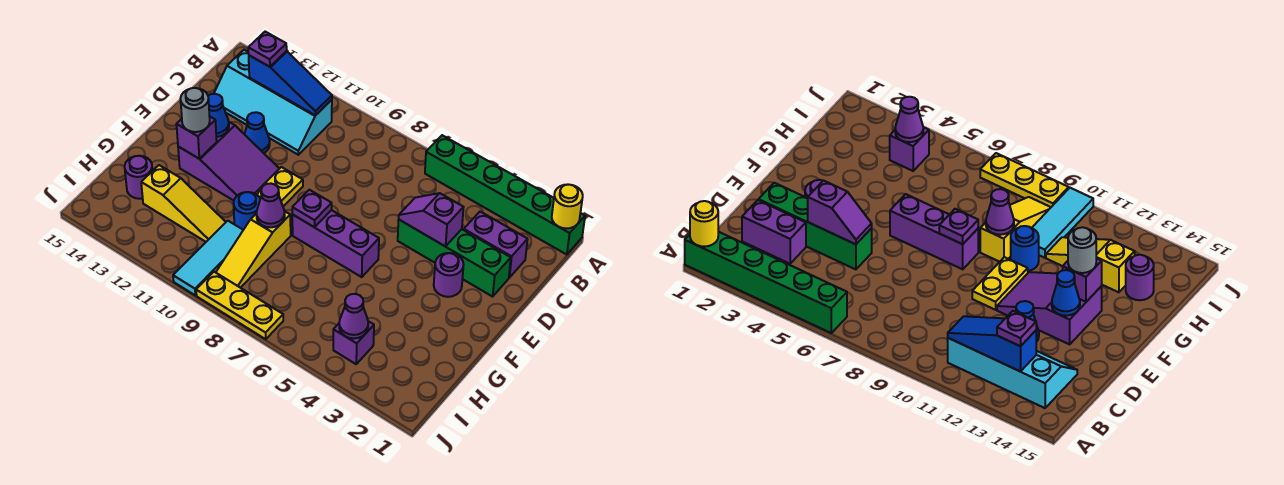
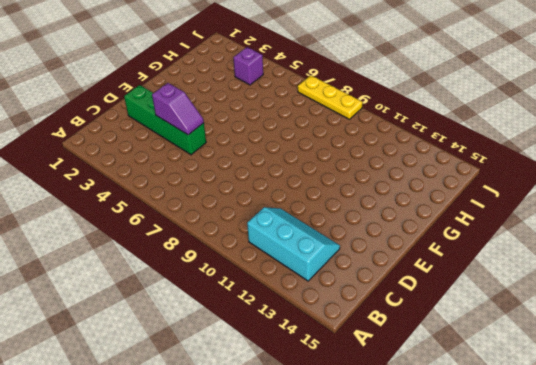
cyan 2x3 slope [247,207,340,281] -> cyan 2x4 slope [214,50,332,155]
none -> green 1x6 brick [425,135,585,255]
none -> purple 1x2 brick [464,212,528,278]
none -> blue 1x1 cone [245,112,270,153]

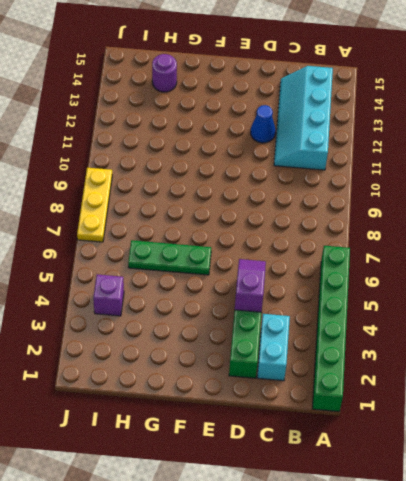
cyan 1x2 brick [257,314,290,381] -> purple 1x2 brick [464,212,528,278]
green 1x3 plate [128,240,211,275] -> purple 1x3 brick [292,210,379,277]
none -> purple 1x1 round brick [434,253,464,297]
none -> yellow 1x2 plate [255,167,303,206]
none -> purple 2x3 slope [178,122,279,201]

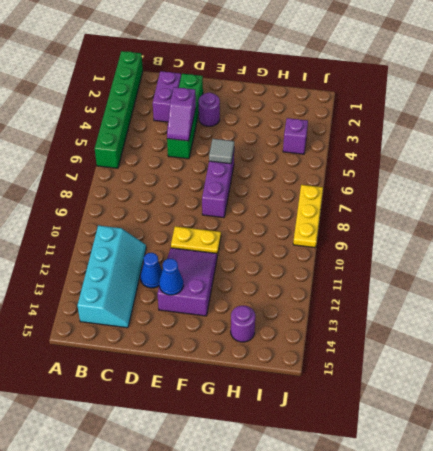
grey 1x1 tile [209,139,234,164] -> none
none -> yellow 1x3 slope [216,211,291,288]
none -> blue 1x1 round brick [234,192,260,230]
none -> cyan 1x3 tile [173,221,243,295]

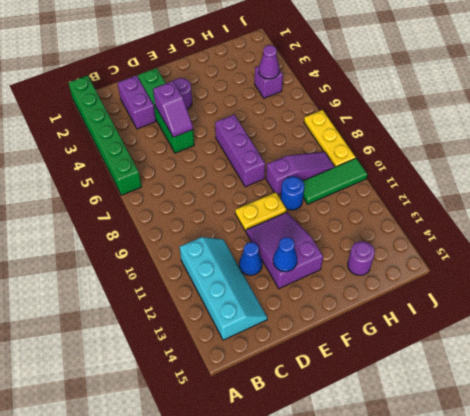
purple 1x3 slope [266,152,335,195] -> yellow 1x3 slope [216,211,291,288]
green 1x3 tile [303,158,368,204] -> cyan 1x3 tile [173,221,243,295]
none -> yellow 1x3 slope [141,165,226,242]
none -> yellow 1x1 round brick [552,185,583,229]
none -> blue 1x3 slope [249,51,332,116]

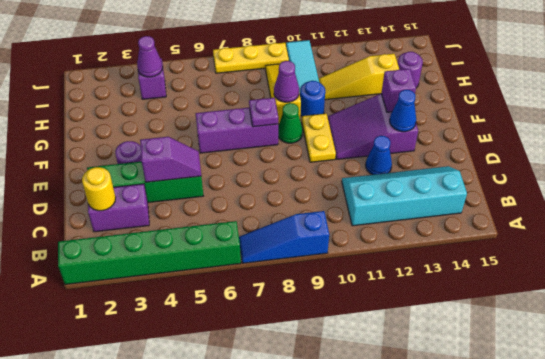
blue 1x3 slope [239,211,329,263] -> blue 1x3 slope moved to [249,51,332,116]
yellow 1x1 round brick [82,167,116,211] -> yellow 1x1 round brick moved to [552,185,583,229]
green 1x1 cone [278,103,303,143] -> none
none -> purple 1x1 plate [248,32,287,67]
none -> grey 1x1 round brick [181,88,210,132]

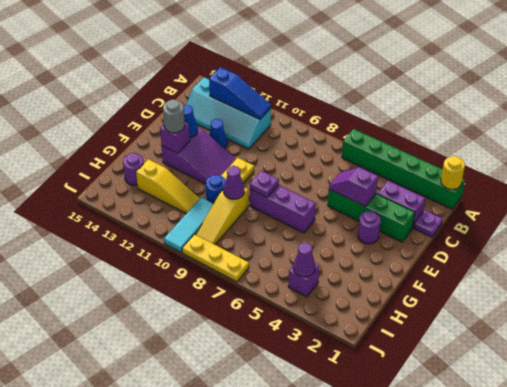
purple 1x1 plate [414,210,443,237] -> purple 1x1 plate moved to [248,32,287,67]

